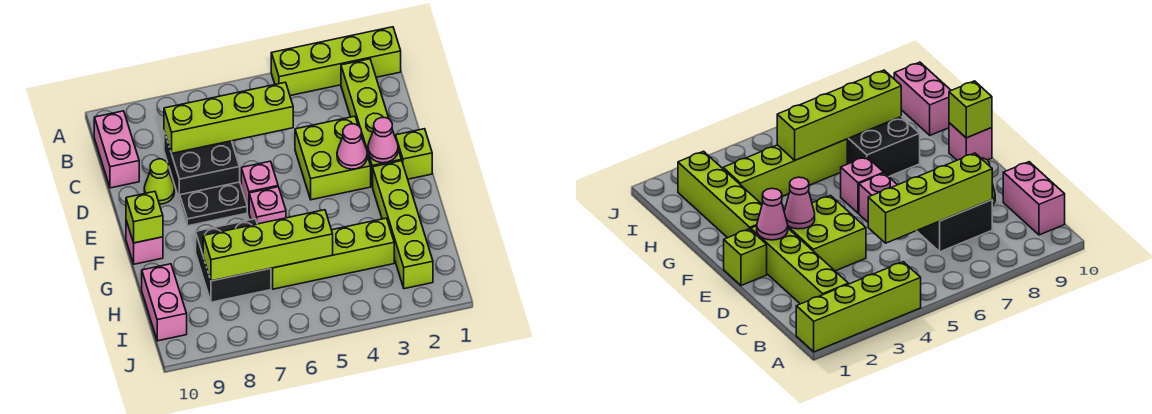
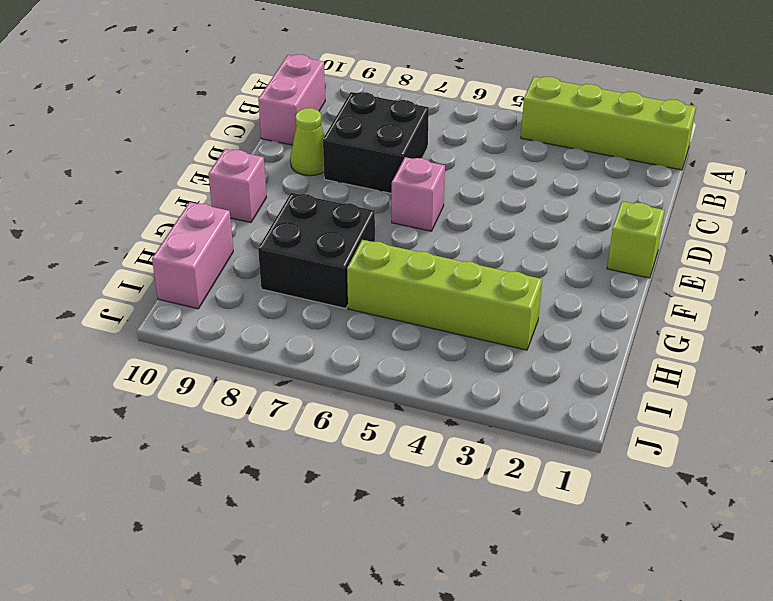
none -> lime 1x4 brick [341,59,401,187]
none -> lime 2x2 brick [295,116,371,200]
none -> black 1x2 plate [180,182,247,226]

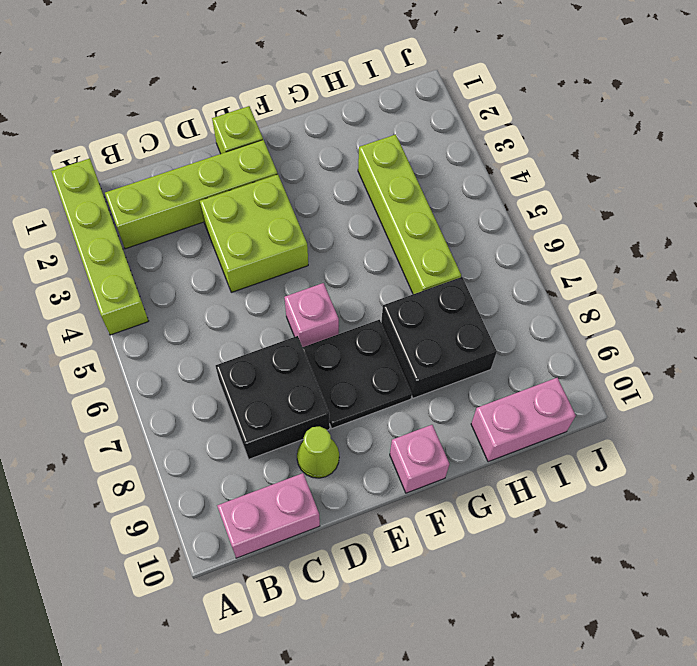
black 2x2 plate [303,320,412,428] -> black 1x2 plate [180,182,247,226]
none -> lime 1x4 brick [373,161,433,289]
none -> pink 1x1 brick [249,187,286,224]
none -> lime 1x4 brick [164,82,293,153]

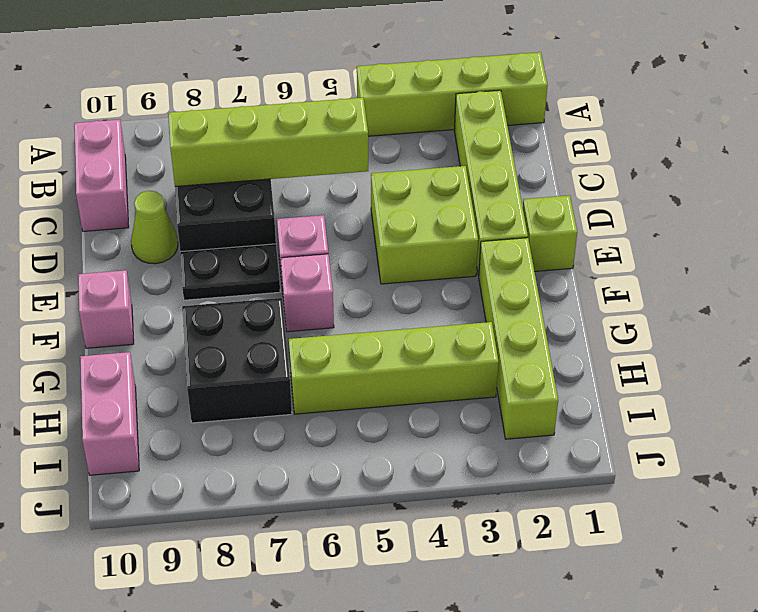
none -> pink 1x1 cone [368,118,398,163]
none -> pink 1x1 cone [337,124,367,169]
none -> lime 1x1 brick [126,192,163,243]

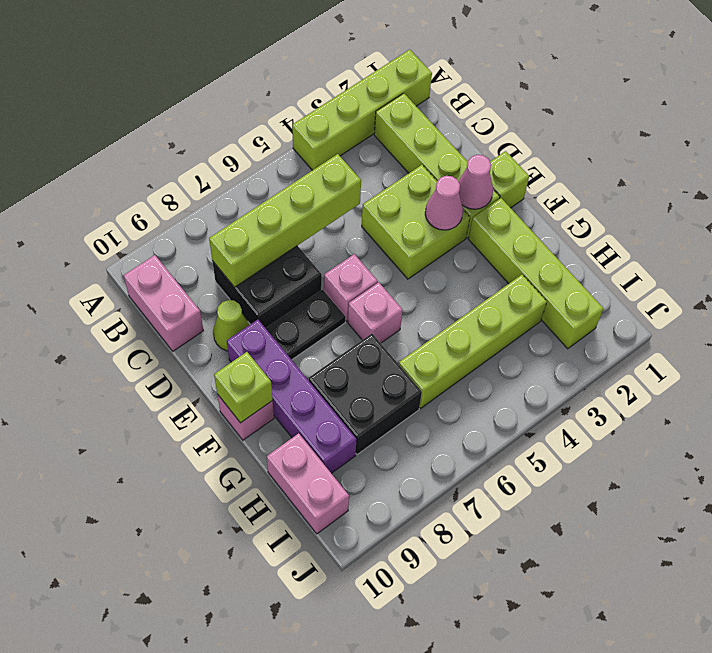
purple 1x4 brick [227,320,357,473] -> none
none -> lime 1x4 brick [203,210,333,281]

